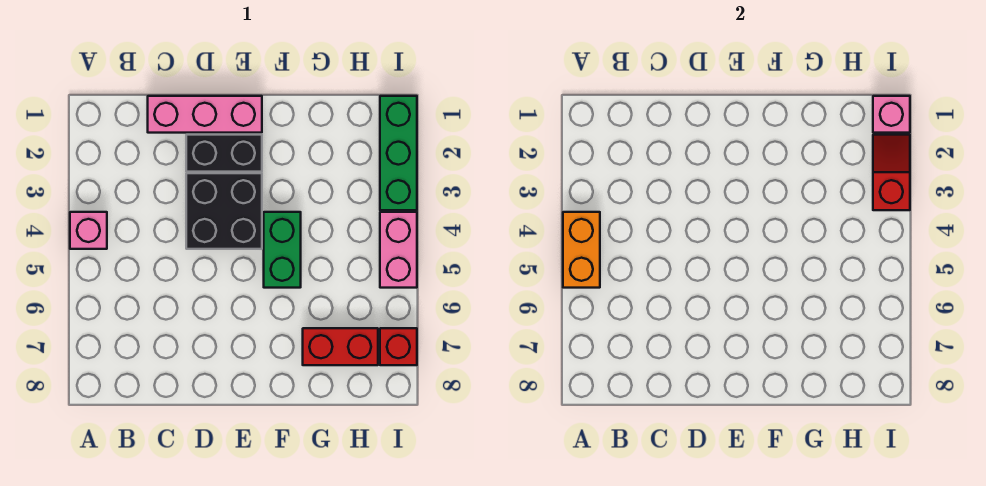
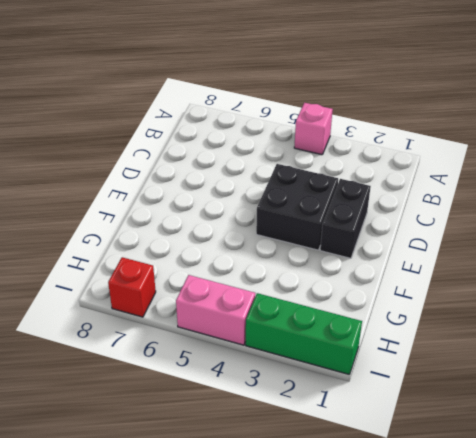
none -> pink 1x3 brick [148,96,262,133]
none -> green 1x2 brick [264,212,301,288]
none -> red 1x2 brick [303,328,378,365]

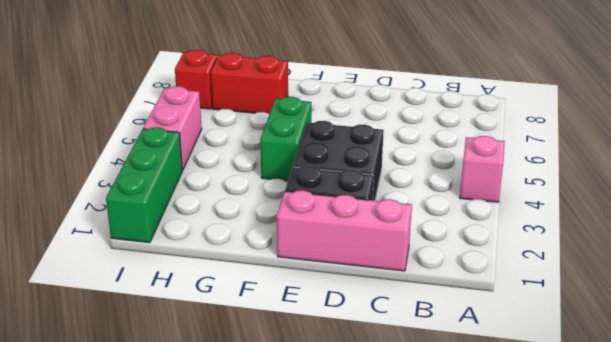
none -> orange 1x2 brick [563,212,600,288]
none -> pink 1x1 brick [873,96,910,133]
none -> red 1x2 slope [873,135,910,210]

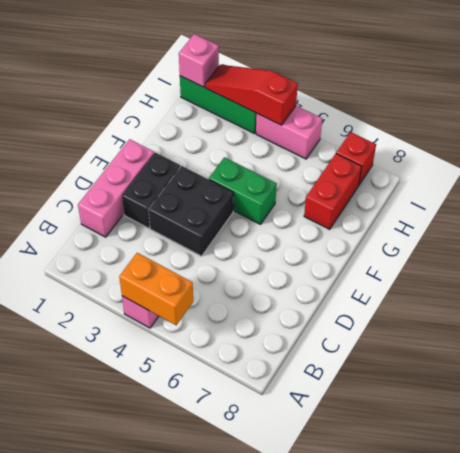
red 1x3 slope [205,65,298,125] -> red 1x2 slope [873,135,910,210]

